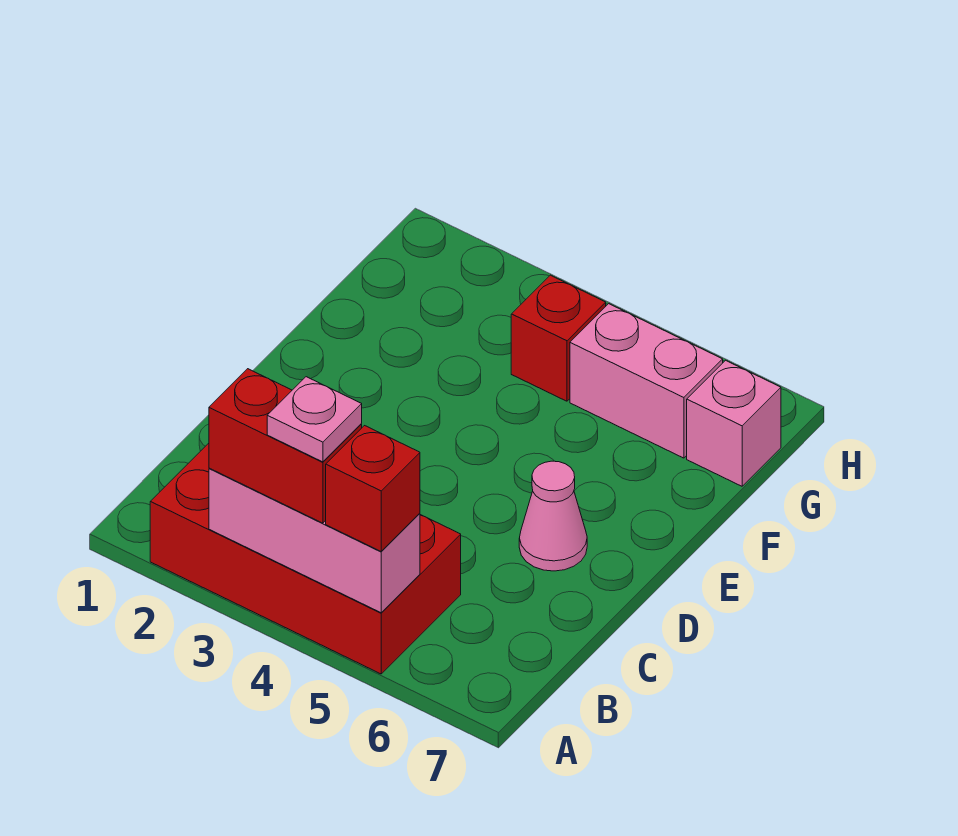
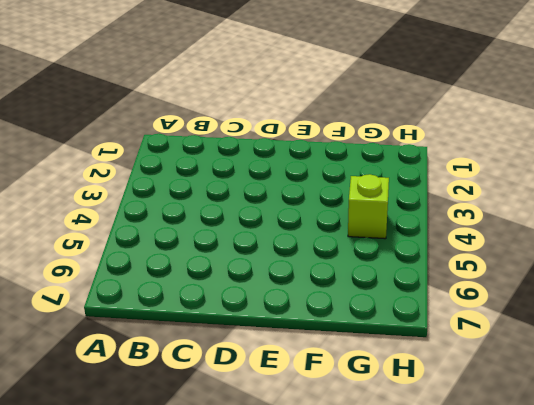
lime 1x1 brick [348,174,389,239] -> red 1x1 brick [511,275,606,401]
none -> red 2x4 brick [150,443,461,674]
none -> pink 1x1 cone [519,461,587,571]

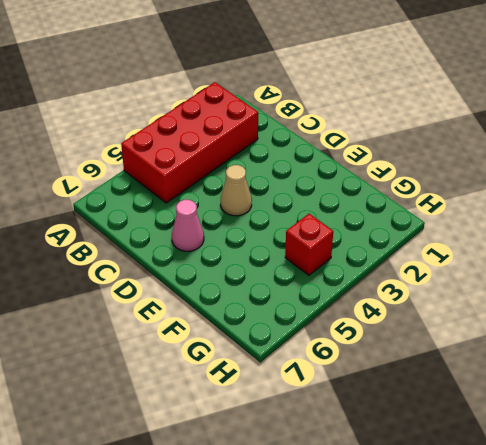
tan 1x1 cone [221,165,252,216] -> none
none -> pink 1x2 brick [570,304,723,458]
none -> pink 1x1 brick [687,360,781,486]

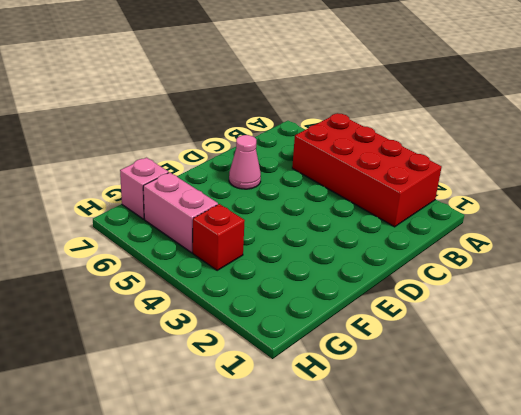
none -> pink 1x3 brick [209,468,420,613]
none -> red 1x2 brick [209,369,362,523]

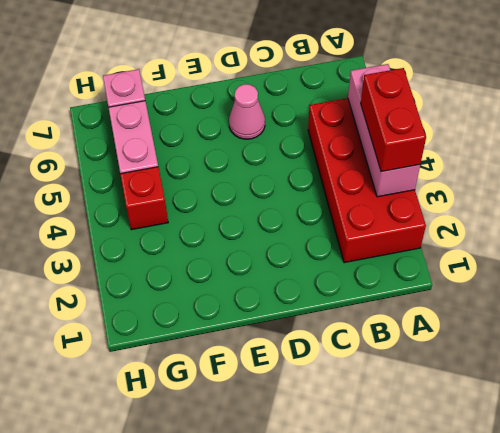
none -> red 1x1 brick [326,426,420,551]
none -> pink 1x1 plate [267,377,362,462]

